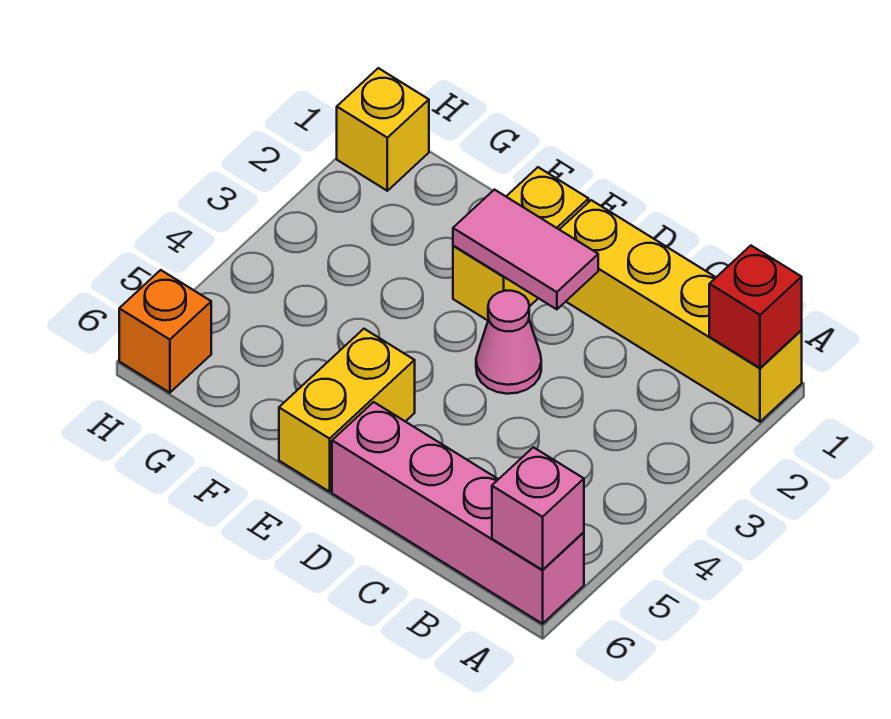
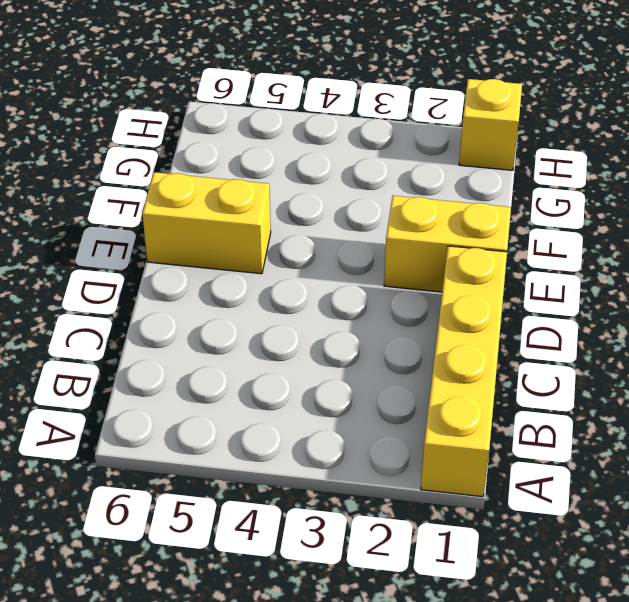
none -> pink 1x4 brick [332,402,584,624]
none -> pink 1x1 cone [476,291,541,394]

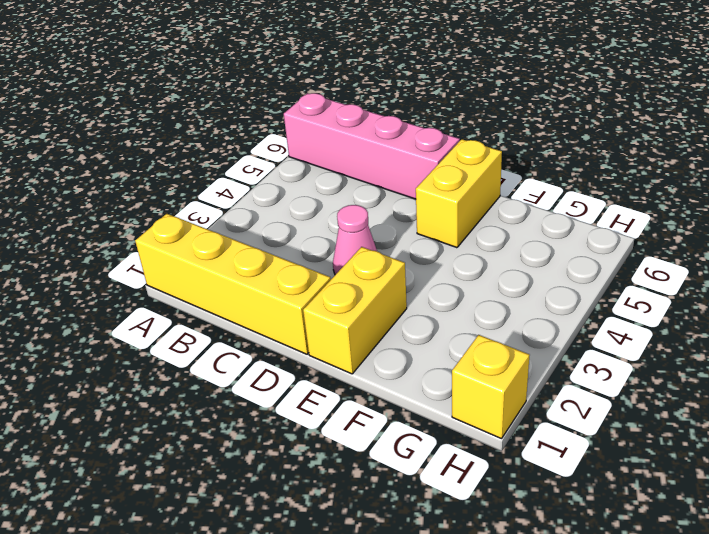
none -> orange 1x1 brick [119,270,211,393]
none -> red 1x1 brick [709,246,802,368]

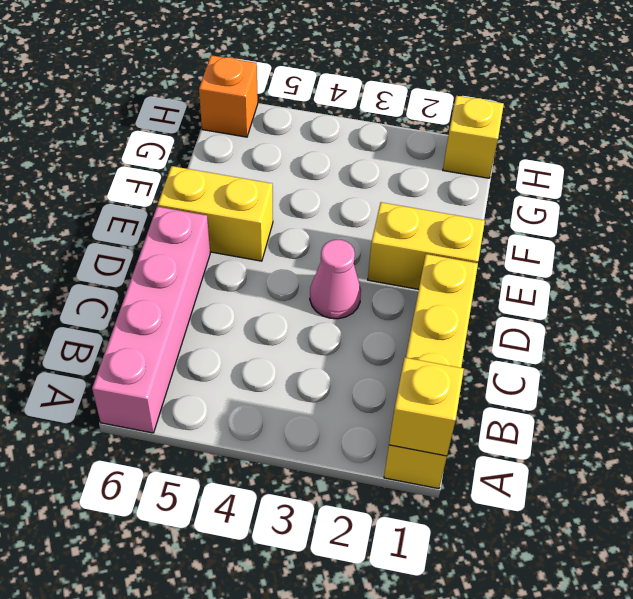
yellow 1x1 brick [389,358,464,456] -> red 1x1 brick [709,246,802,368]
none -> pink 1x1 brick [492,447,584,570]
none -> pink 1x2 tile [453,190,598,309]

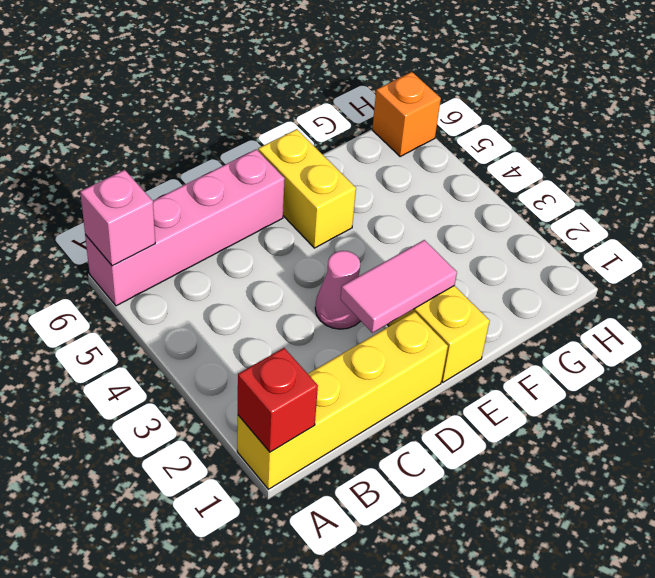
none -> yellow 1x1 brick [337,68,429,191]

